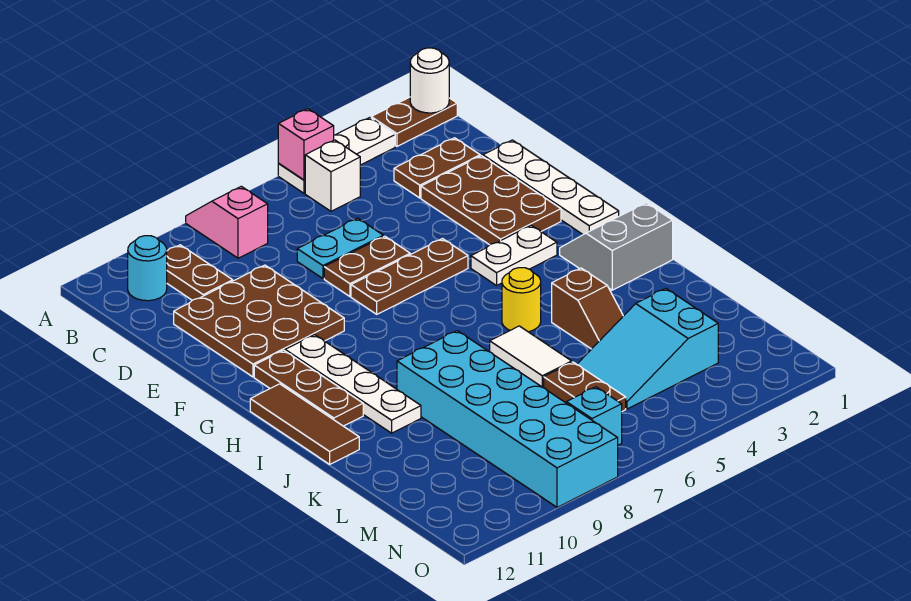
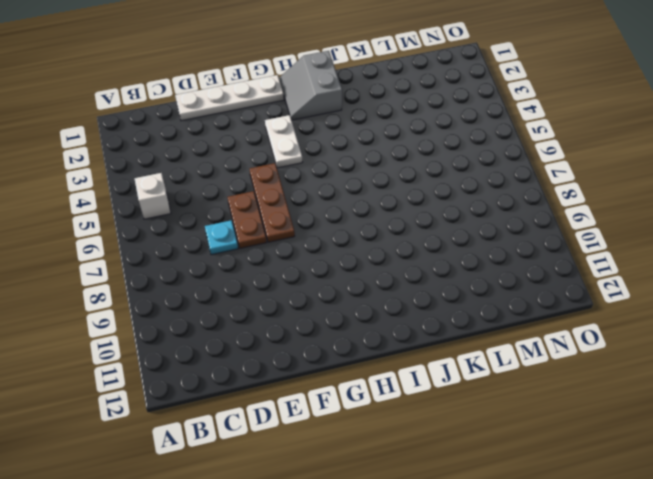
cyan 1x1 plate [205,220,238,255] -> cyan 1x2 plate [297,218,383,278]
none -> brown 1x2 plate [371,97,457,146]
none -> white 1x3 plate [278,118,395,193]
none -> pink 1x2 slope [186,186,268,258]

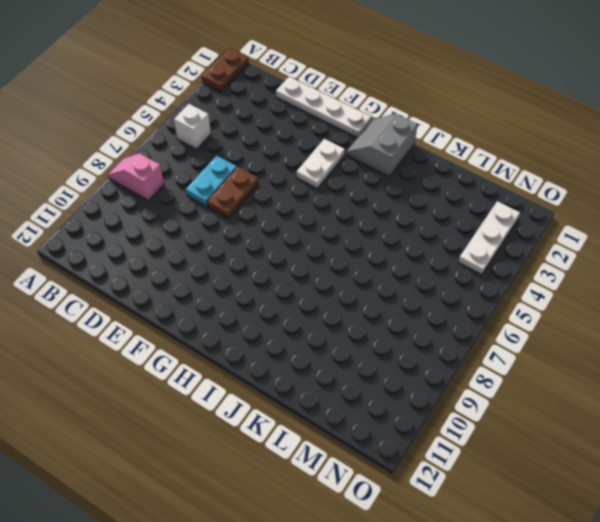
white 1x3 plate [458,201,520,275] -> white 1x3 plate moved to [278,118,395,193]
none -> brown 1x2 plate [167,245,233,300]
none -> cyan 1x1 round brick [128,236,167,301]
none -> brown 1x2 plate [394,138,480,198]

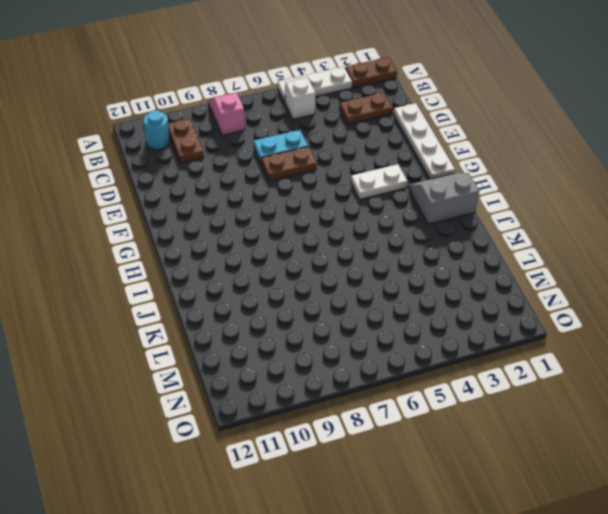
none -> brown 2x3 plate [421,156,561,245]
none -> brown 3x3 plate [174,265,344,377]
none -> brown 1x3 plate [351,239,468,314]

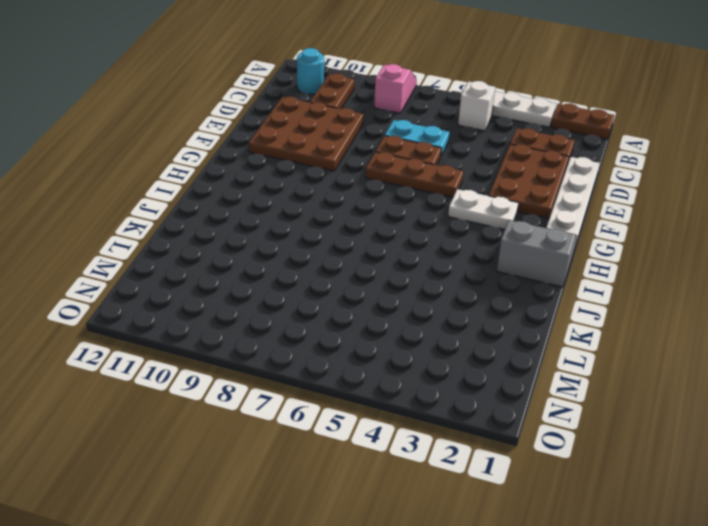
none -> white 1x4 plate [285,335,421,433]
none -> brown 1x3 plate [254,350,363,426]
none -> brown 1x3 tile [250,384,359,464]

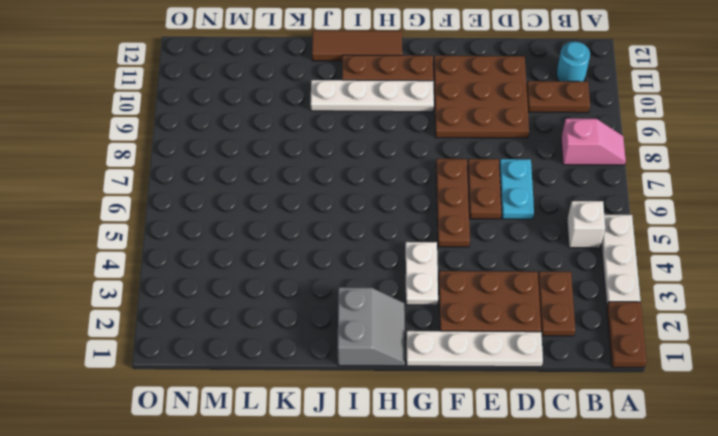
none -> yellow 1x1 round brick [502,268,541,332]
none -> brown 1x2 slope [552,268,623,349]
none -> white 1x2 tile [490,326,572,388]

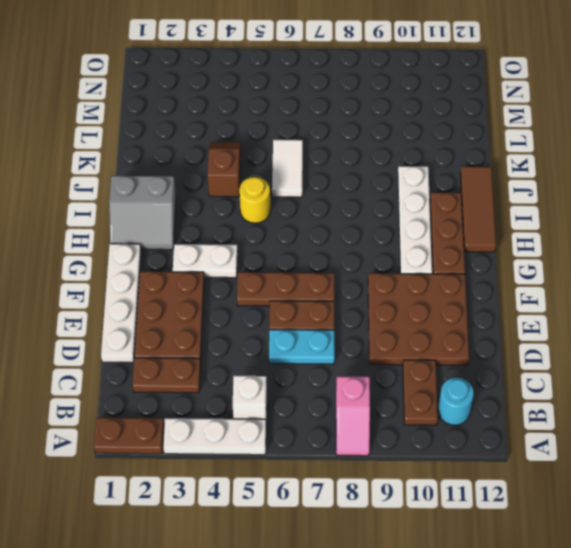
none -> cyan 2x6 brick [397,331,618,507]
none -> cyan 2x3 slope [577,288,718,409]
none -> brown 1x2 plate [544,362,626,411]

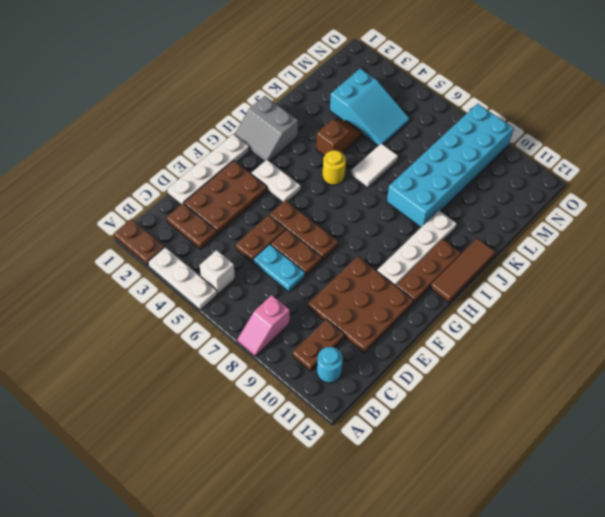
brown 1x2 plate [236,215,286,263] -> brown 1x2 plate moved to [544,362,626,411]
none -> cyan 1x1 brick [566,387,622,445]
none -> white 1x1 round brick [410,48,449,113]
none -> pink 1x1 brick [278,109,334,180]

